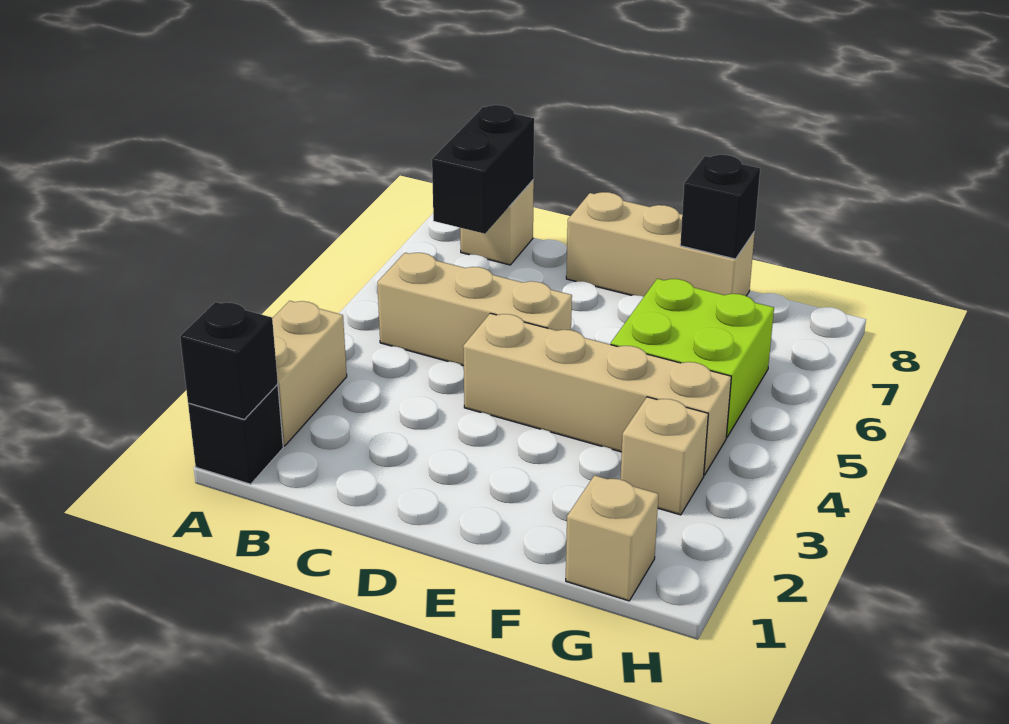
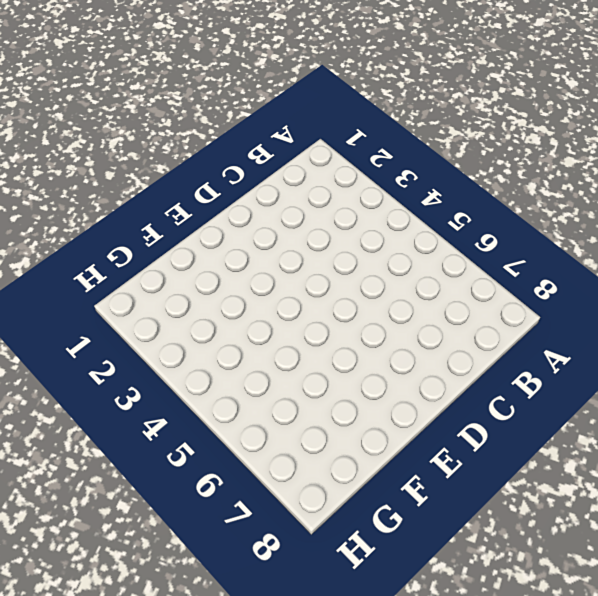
none -> black 1x1 brick [188,385,283,484]
none -> tan 1x2 brick [272,301,347,446]
none -> tan 1x3 brick [377,253,572,366]

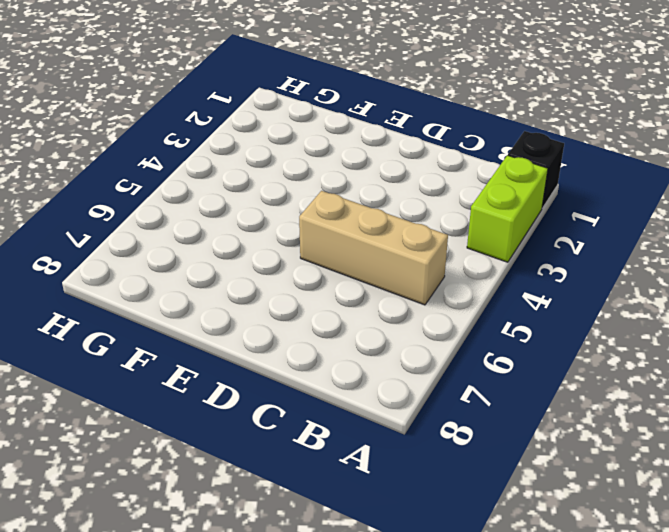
lime 1x2 brick [467,155,548,262] -> tan 1x2 brick [272,301,347,446]
none -> tan 1x1 brick [460,180,534,265]
none -> tan 1x4 brick [463,313,731,475]
none -> tan 1x3 brick [566,192,755,297]

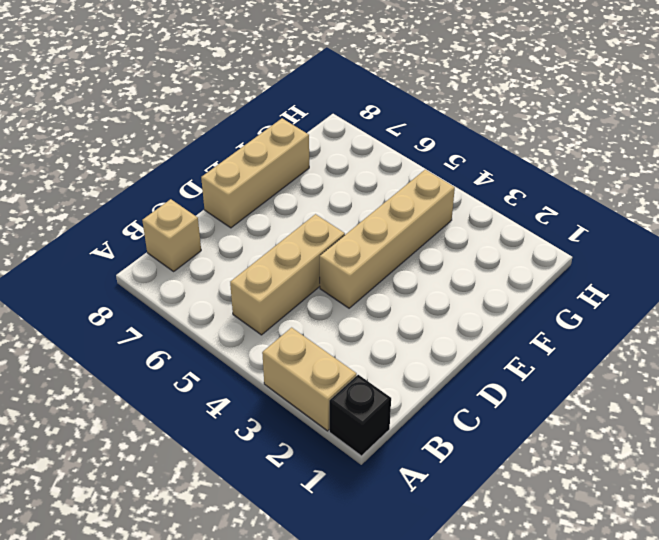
none -> lime 2x2 brick [611,279,774,437]
none -> tan 1x1 brick [566,475,658,601]
none -> tan 1x1 brick [620,397,708,515]

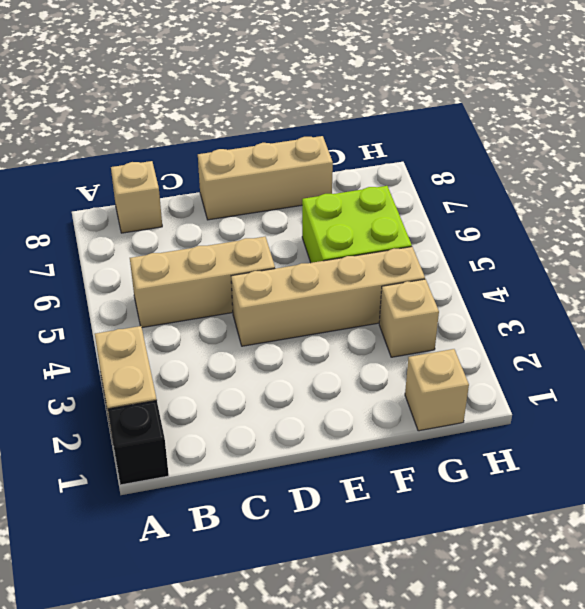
none -> black 1x1 brick [180,302,278,419]
none -> black 1x2 brick [432,105,534,234]
none -> black 1x1 brick [680,155,760,259]

